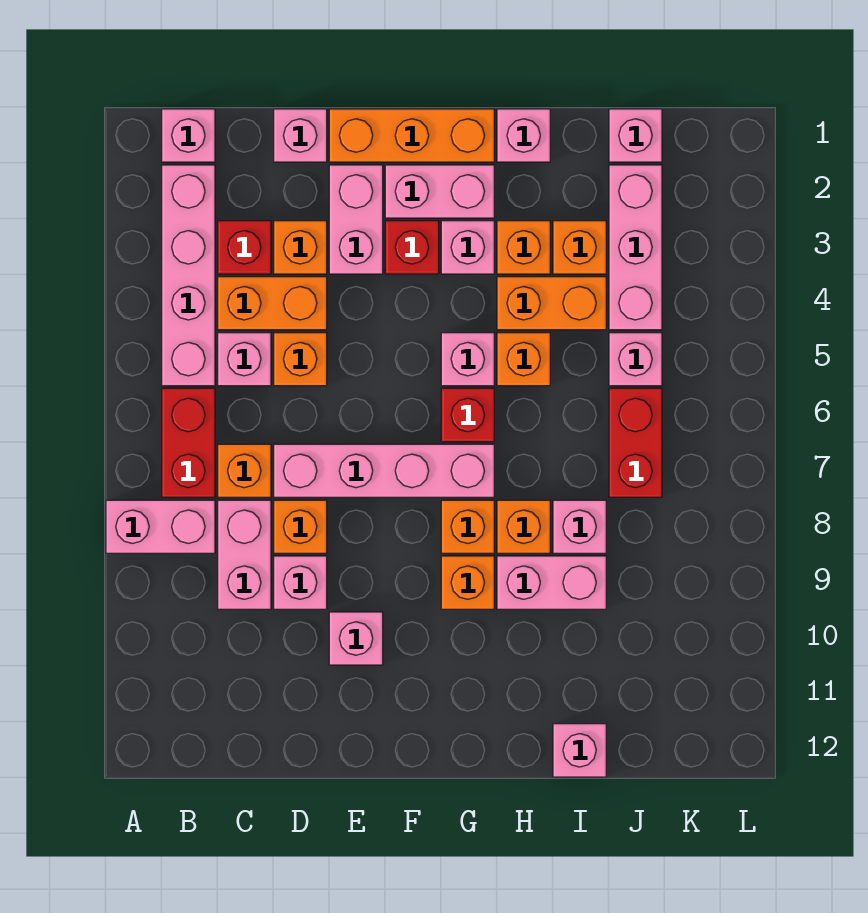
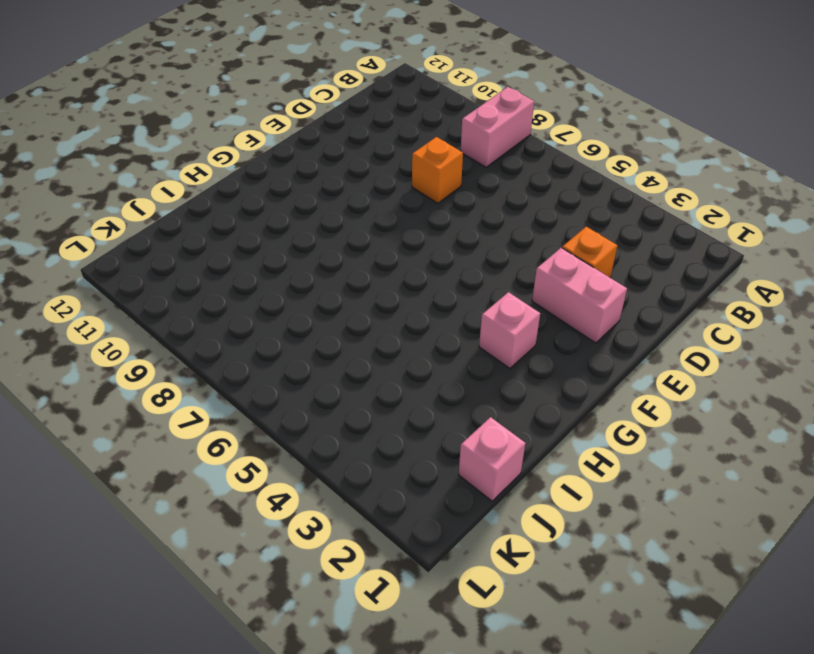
none -> pink 1x1 brick [162,109,215,162]
none -> pink 1x4 brick [162,165,215,386]
none -> red 1x2 brick [162,388,215,497]
none -> red 1x1 brick [218,221,271,274]

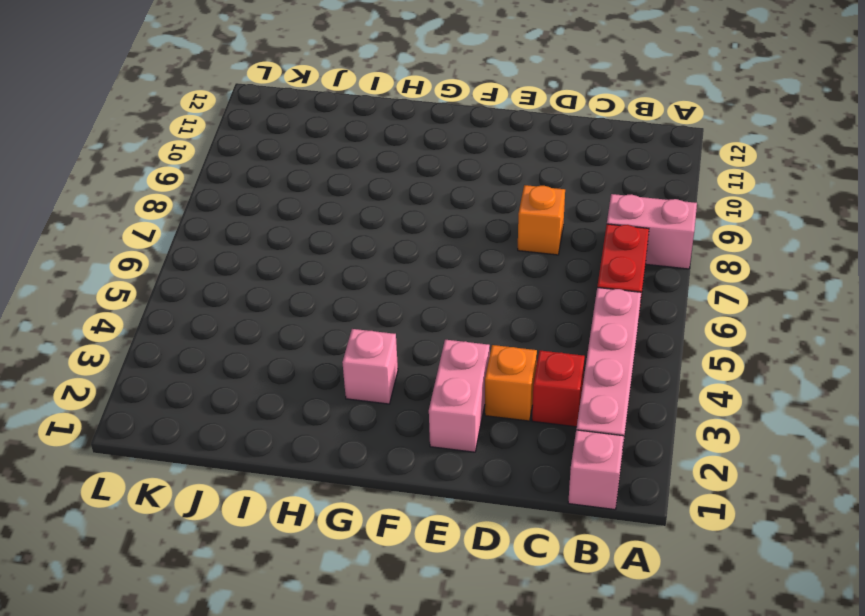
none -> orange 1x2 brick [218,277,327,330]
none -> pink 1x1 brick [218,333,271,386]
none -> orange 1x1 brick [218,444,271,497]
none -> pink 1x2 brick [218,500,271,609]

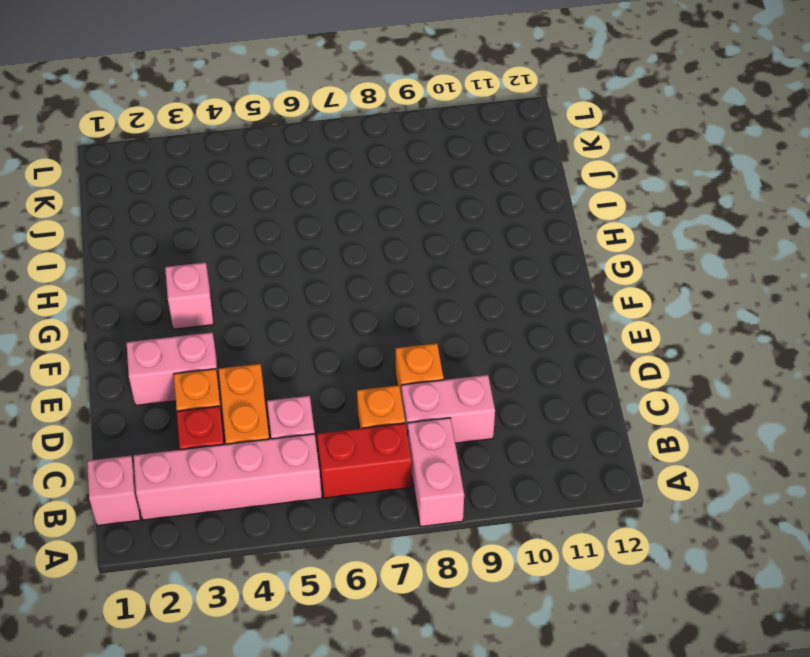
none -> pink 1x1 brick [274,109,327,162]
none -> orange 1x1 brick [274,333,327,386]
none -> pink 1x4 brick [274,444,494,497]
none -> pink 1x1 brick [274,556,327,609]

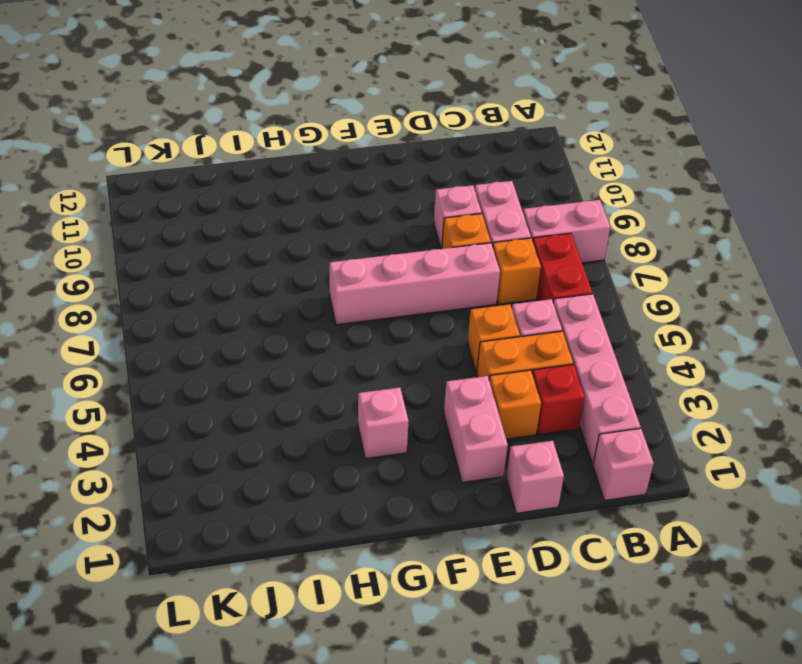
none -> orange 1x3 brick [329,109,494,162]
none -> pink 1x1 brick [329,612,383,665]
none -> pink 1x2 brick [385,165,494,218]
none -> red 1x1 brick [385,221,439,274]

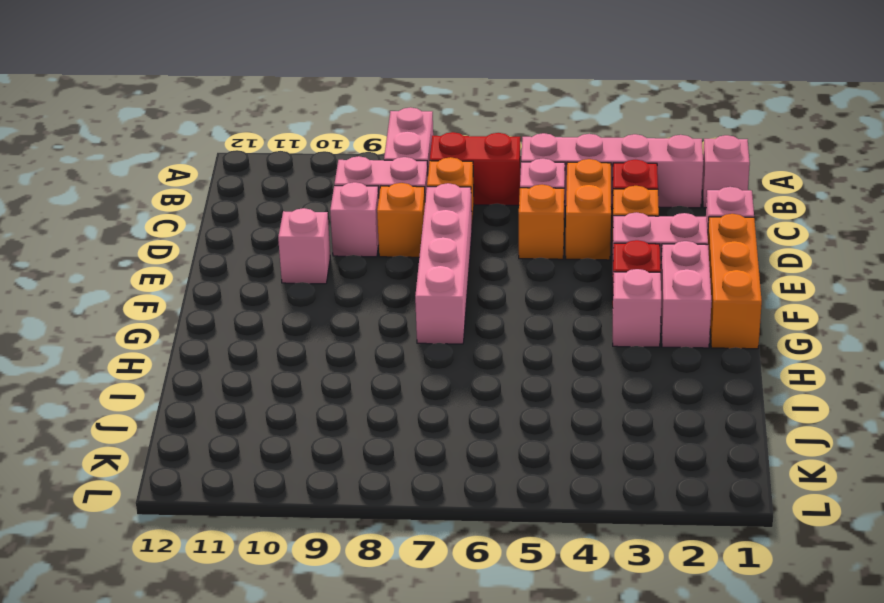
none -> pink 1x1 brick [441,333,494,386]
none -> red 1x1 brick [441,388,494,442]
none -> orange 1x1 brick [441,500,494,553]
none -> orange 1x1 brick [441,556,494,609]

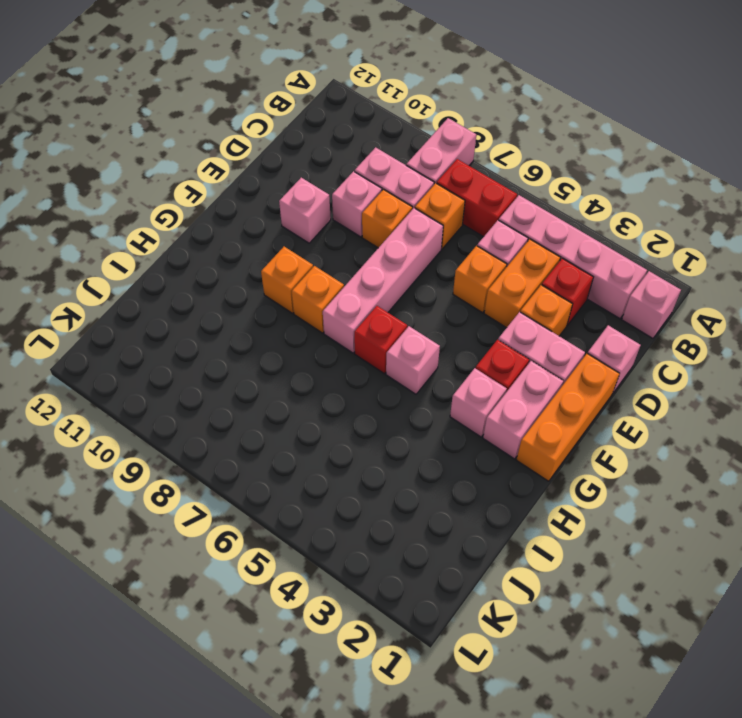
none -> pink 1x1 brick [497,109,550,162]
none -> orange 1x1 brick [497,221,550,274]
none -> orange 1x2 brick [497,277,606,330]
none -> orange 1x1 brick [497,333,550,386]

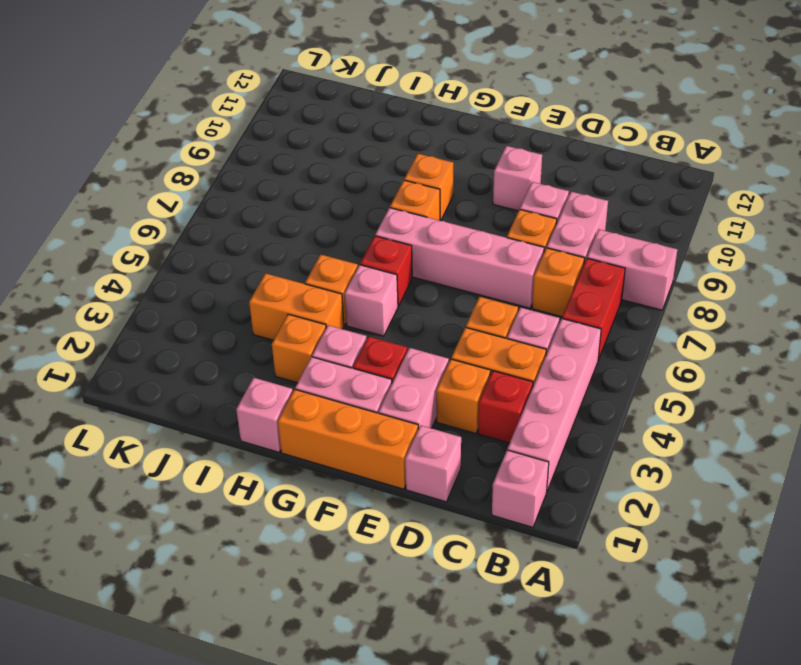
none -> orange 1x1 brick [497,500,550,553]
none -> pink 1x2 brick [497,556,606,609]
none -> orange 1x1 brick [553,221,606,274]
none -> pink 1x1 brick [553,500,606,553]

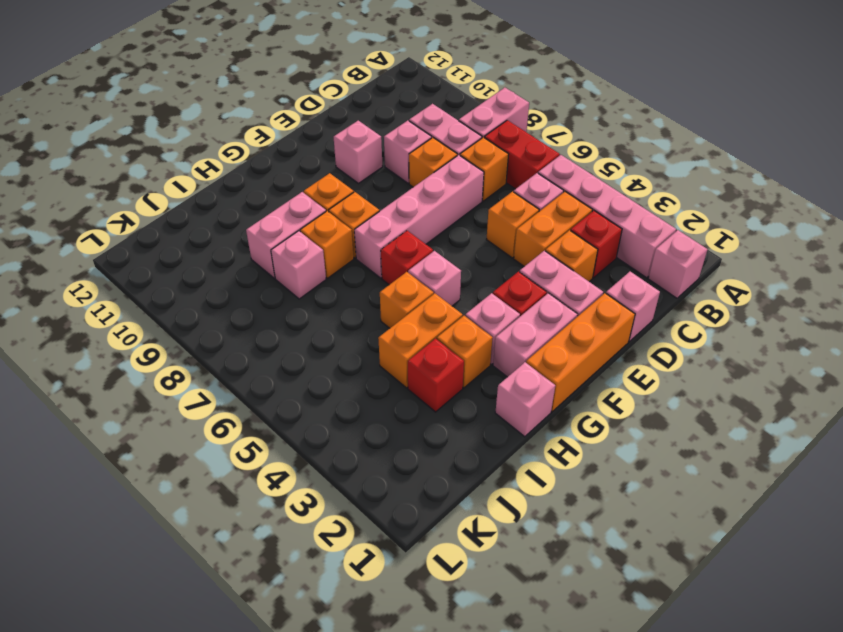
red 1x1 brick [408,339,464,412] -> orange 1x1 brick [553,221,606,274]
none -> pink 1x1 brick [553,724,606,777]
none -> pink 1x1 brick [609,109,662,162]
none -> pink 1x3 brick [609,165,662,330]
none -> pink 1x1 brick [609,333,662,386]

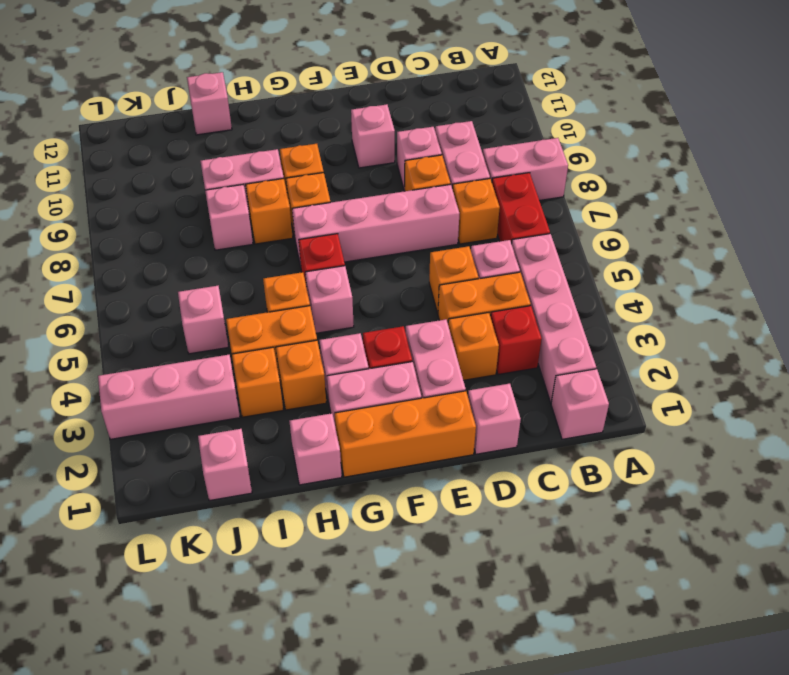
pink 1x3 brick [98,355,240,439] -> pink 1x3 brick turned to [609,165,662,330]
none -> red 1x2 brick [609,388,662,497]

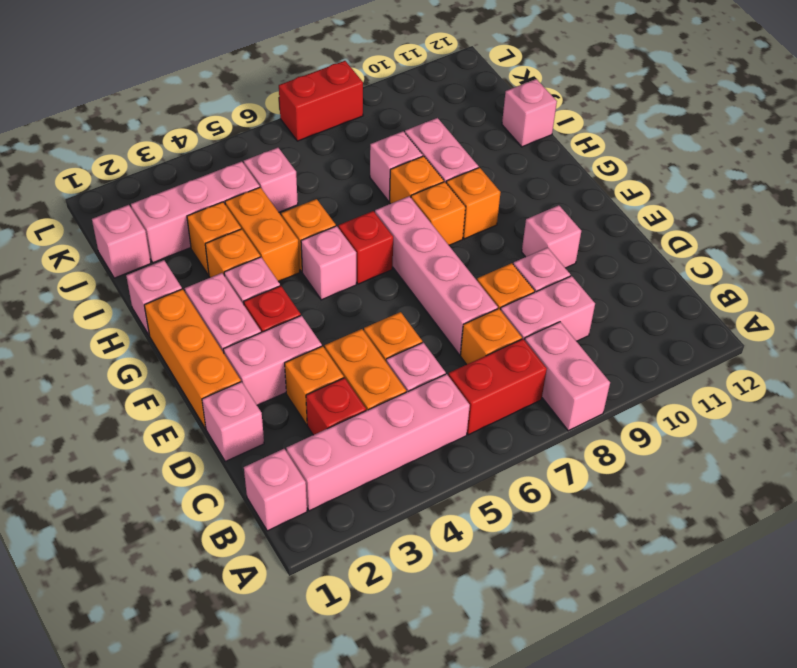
red 1x2 brick [279,61,363,141] -> red 1x2 brick moved to [609,388,662,497]

